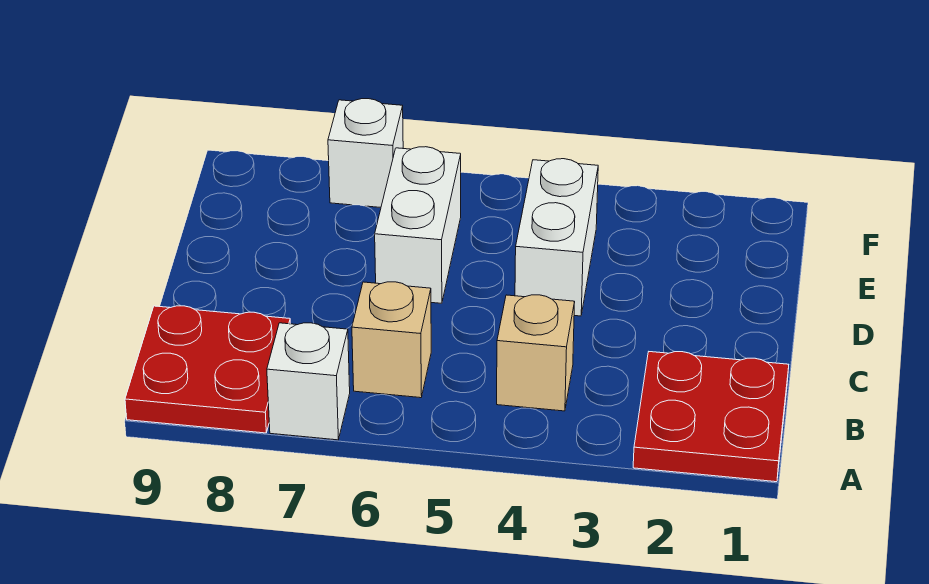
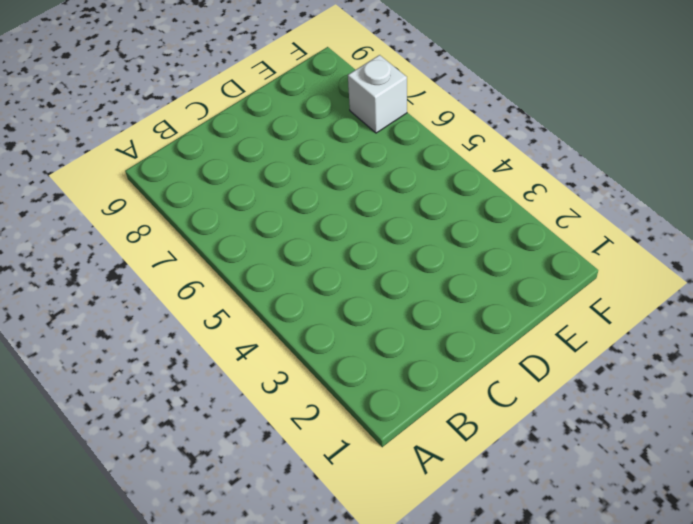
none -> red 2x2 plate [633,352,789,482]
none -> white 1x1 brick [267,323,350,440]

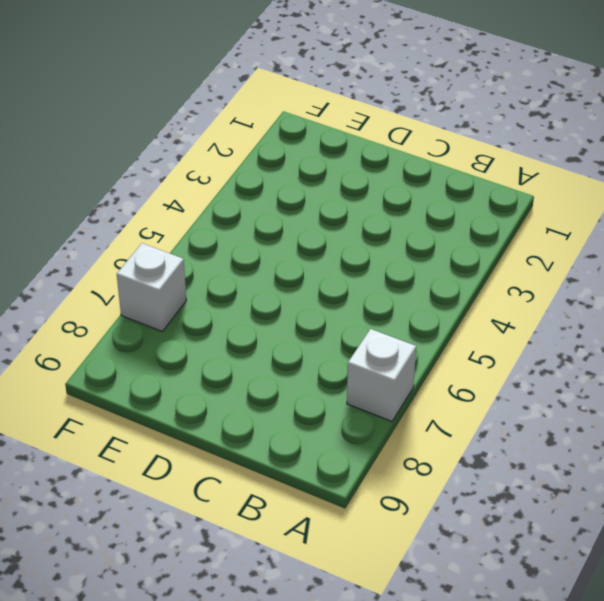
none -> red 2x2 plate [633,352,789,482]
none -> red 2x2 plate [125,306,290,433]

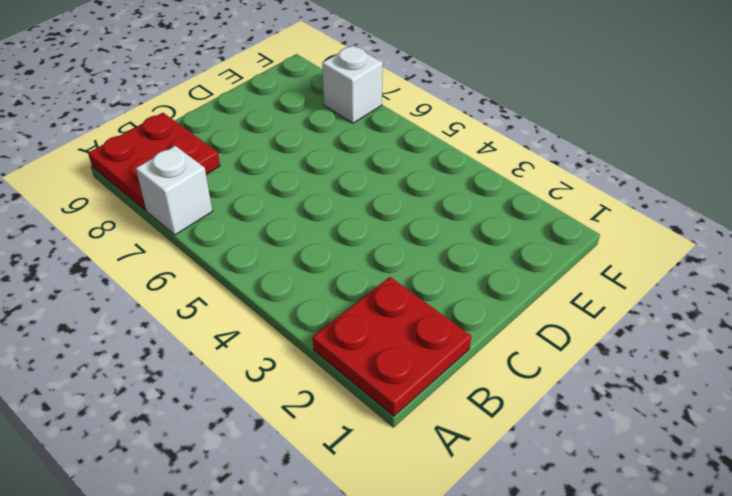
none -> tan 1x1 brick [497,295,575,411]
none -> tan 1x1 brick [352,282,431,398]

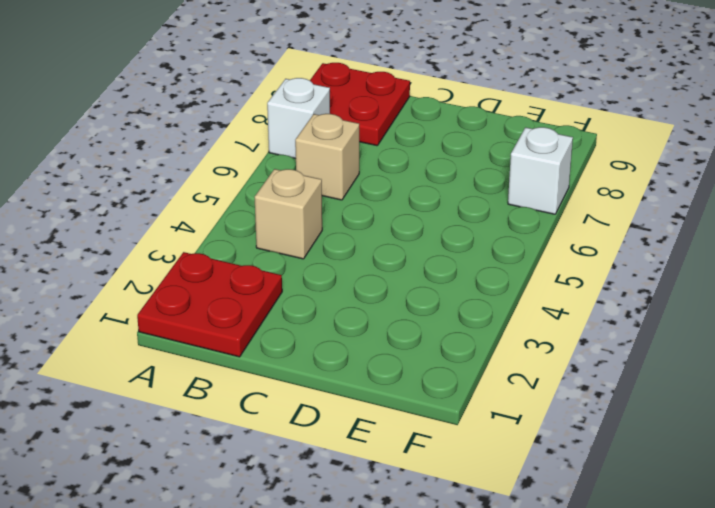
none -> white 1x2 brick [515,159,598,316]
none -> white 1x2 brick [375,147,461,303]

